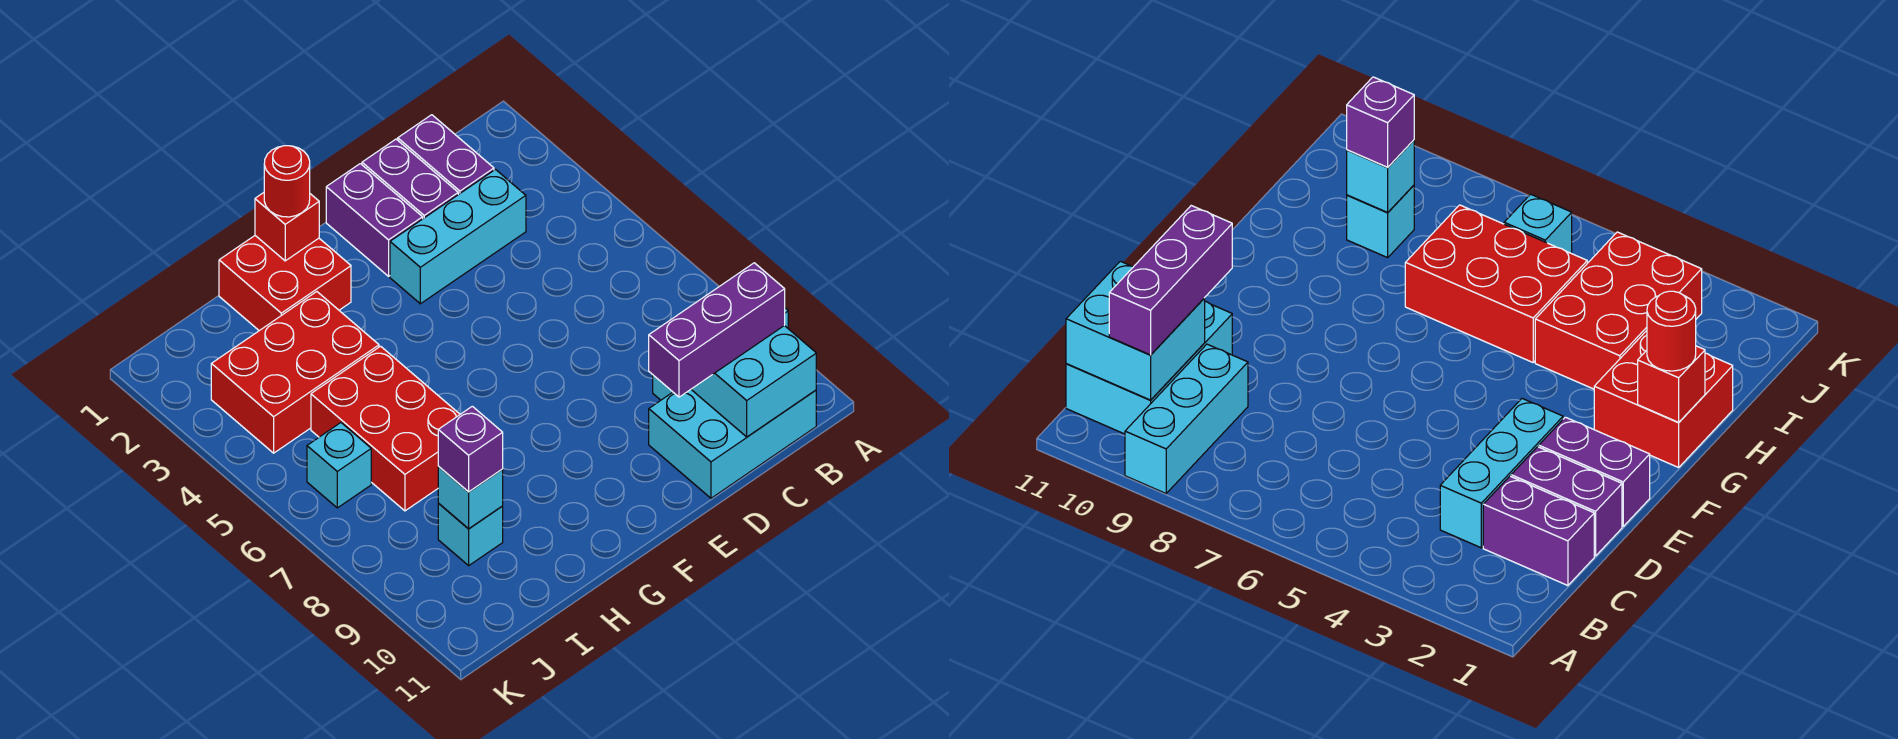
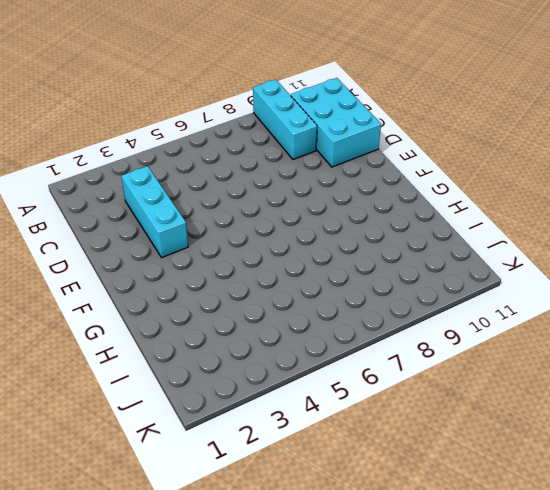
none -> purple 1x2 brick [398,115,494,195]
none -> purple 1x2 brick [362,139,458,219]
none -> purple 1x2 brick [326,164,423,276]

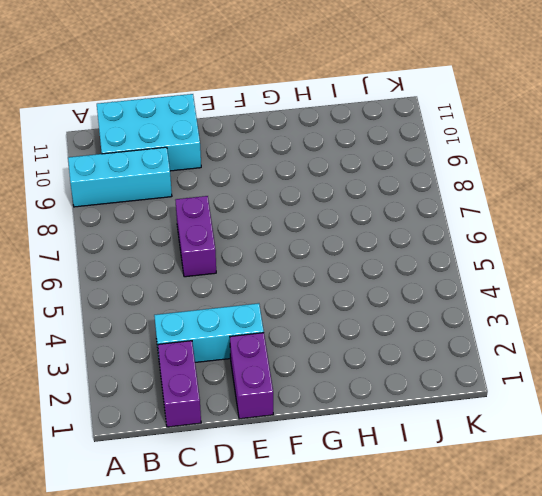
purple 1x2 brick [176,196,216,277] -> purple 1x2 brick moved to [362,139,458,219]
none -> red 2x2 brick [219,236,351,331]
none -> red 2x3 brick [211,292,379,453]
none -> red 2x3 brick [311,346,460,511]

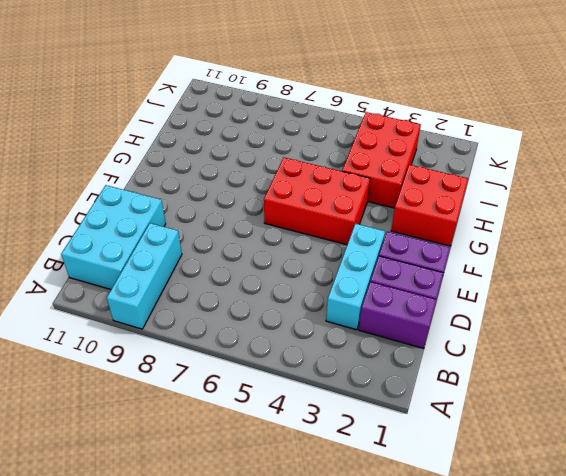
red 2x3 brick [264,158,370,245] -> red 2x3 brick moved to [311,346,460,511]
none -> cyan 1x1 brick [438,503,503,565]
none -> cyan 1x1 brick [307,423,371,508]
none -> cyan 2x2 brick [691,326,816,437]

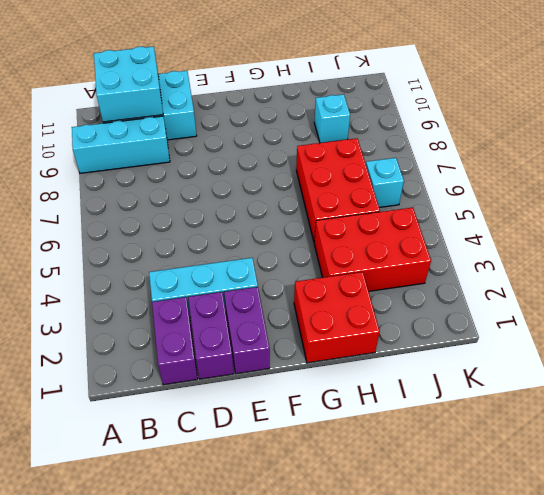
none -> red 1x1 brick [255,193,319,261]
none -> cyan 1x1 brick [438,467,503,529]
none -> purple 1x3 brick [649,263,785,397]

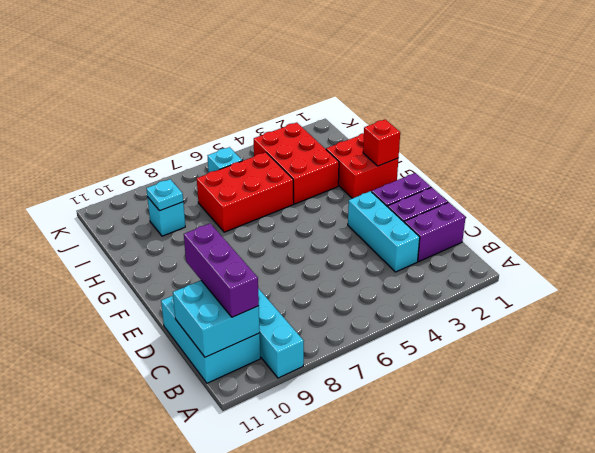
cyan 1x1 plate [146,179,183,211] -> cyan 1x1 brick [438,467,503,529]
none -> red 1x1 round brick [264,146,310,217]
none -> purple 1x1 brick [438,406,503,492]

